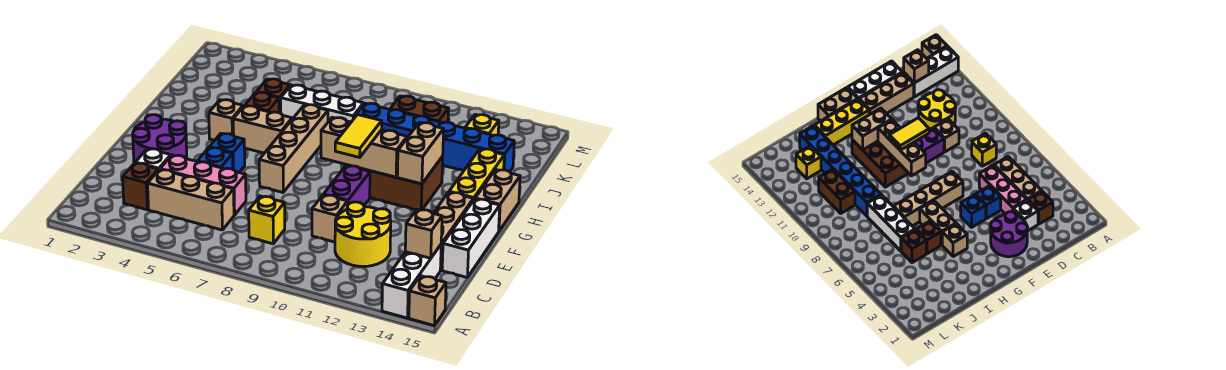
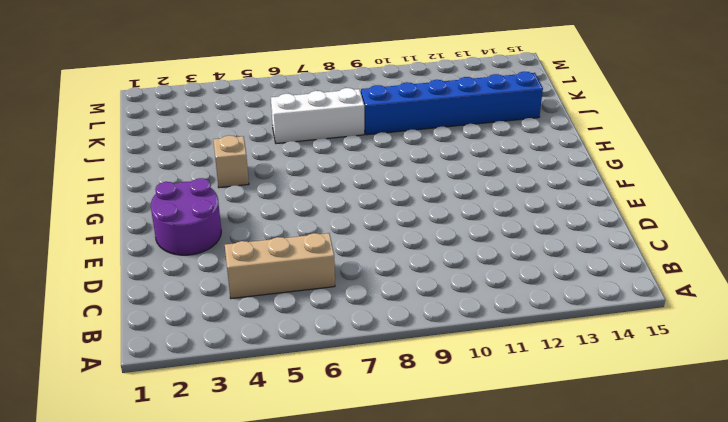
none -> white 1x3 brick [382,245,441,318]
none -> tan 1x1 brick [409,276,446,326]
none -> brown 1x1 brick [123,163,158,210]
none -> yellow 1x1 brick [249,196,285,244]

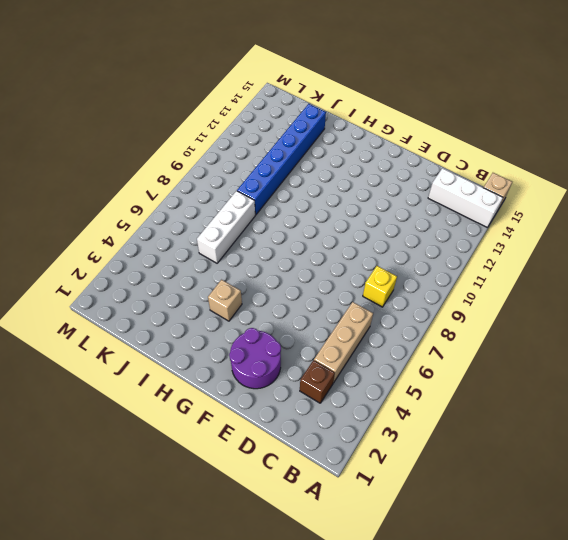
none -> yellow 2x2 round brick [335,202,391,267]
none -> white 1x1 brick [135,149,171,170]
none -> pink 1x3 brick [160,155,246,215]
none -> tan 1x1 brick [312,195,348,242]

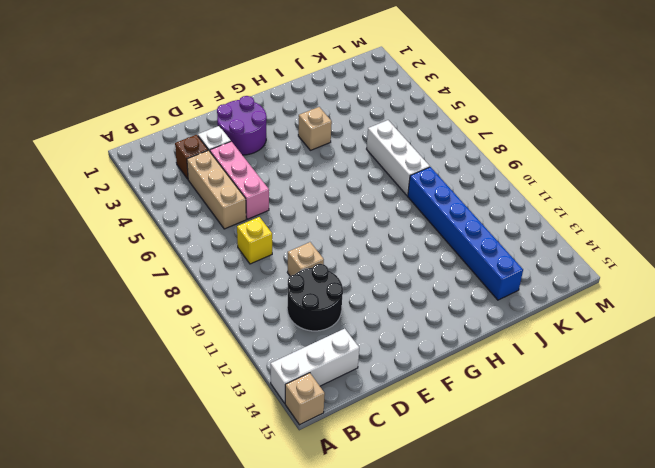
black 2x2 round brick [287,264,343,331] -> yellow 2x2 round brick [335,202,391,267]
none -> tan 1x3 brick [433,192,473,270]
none -> white 1x3 brick [442,199,500,277]
none -> blue 1x1 brick [197,147,233,169]
none -> purple 1x2 brick [324,166,370,205]

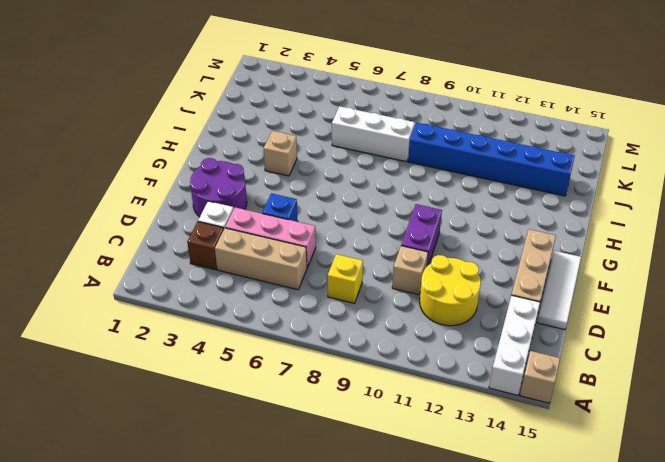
white 1x3 tile [537,251,581,330] -> white 1x3 brick [442,199,500,277]
none -> blue 1x1 brick [210,133,245,172]
none -> tan 1x4 brick [259,105,328,192]
none -> brown 2x3 brick [346,157,443,210]
none -> yellow 1x3 brick [449,149,504,200]

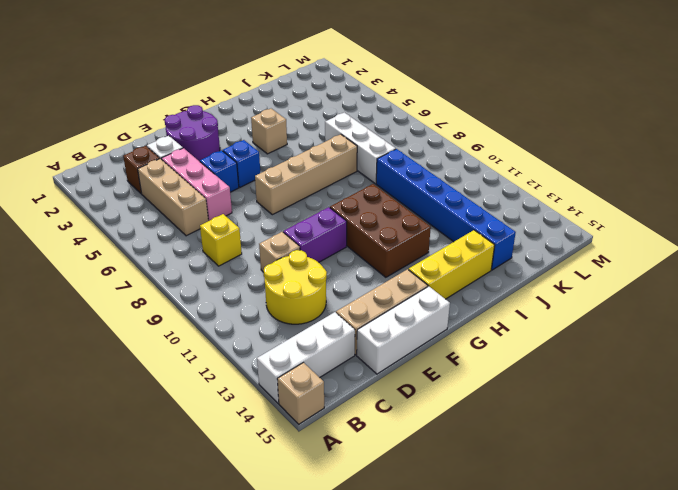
none -> tan 1x2 brick [475,170,520,231]
none -> tan 1x2 brick [233,106,292,153]
none -> brown 1x1 brick [245,92,279,113]
none -> brown 1x1 brick [257,79,290,113]

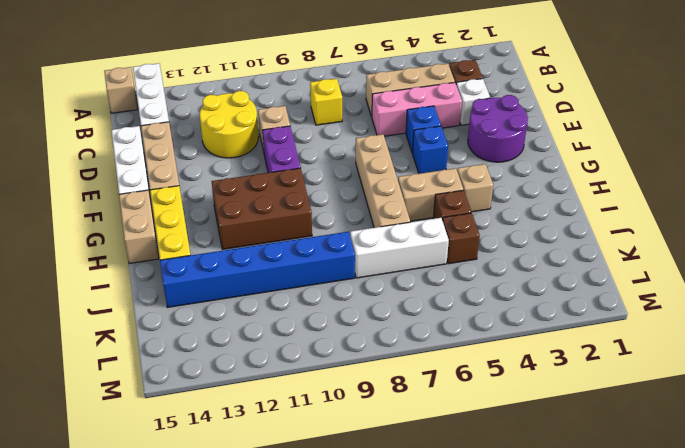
none -> brown 1x2 brick [390,96,449,123]
none -> yellow 1x1 brick [465,115,499,135]
none -> tan 1x1 brick [405,209,442,258]
none -> tan 1x3 brick [321,117,407,177]

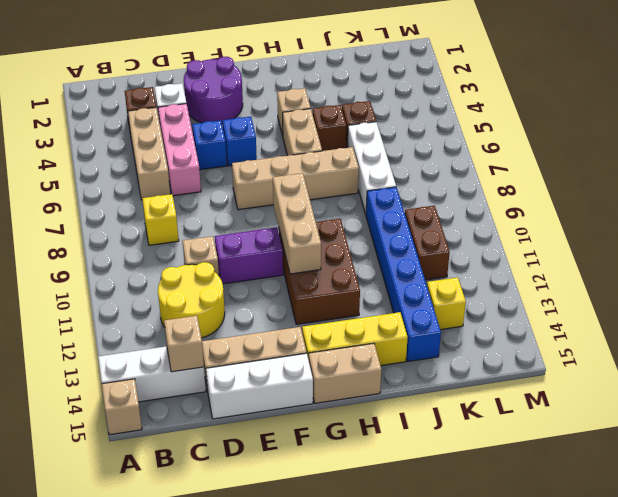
none -> tan 1x2 brick [397,123,444,184]
none -> yellow 1x2 tile [335,115,382,157]

